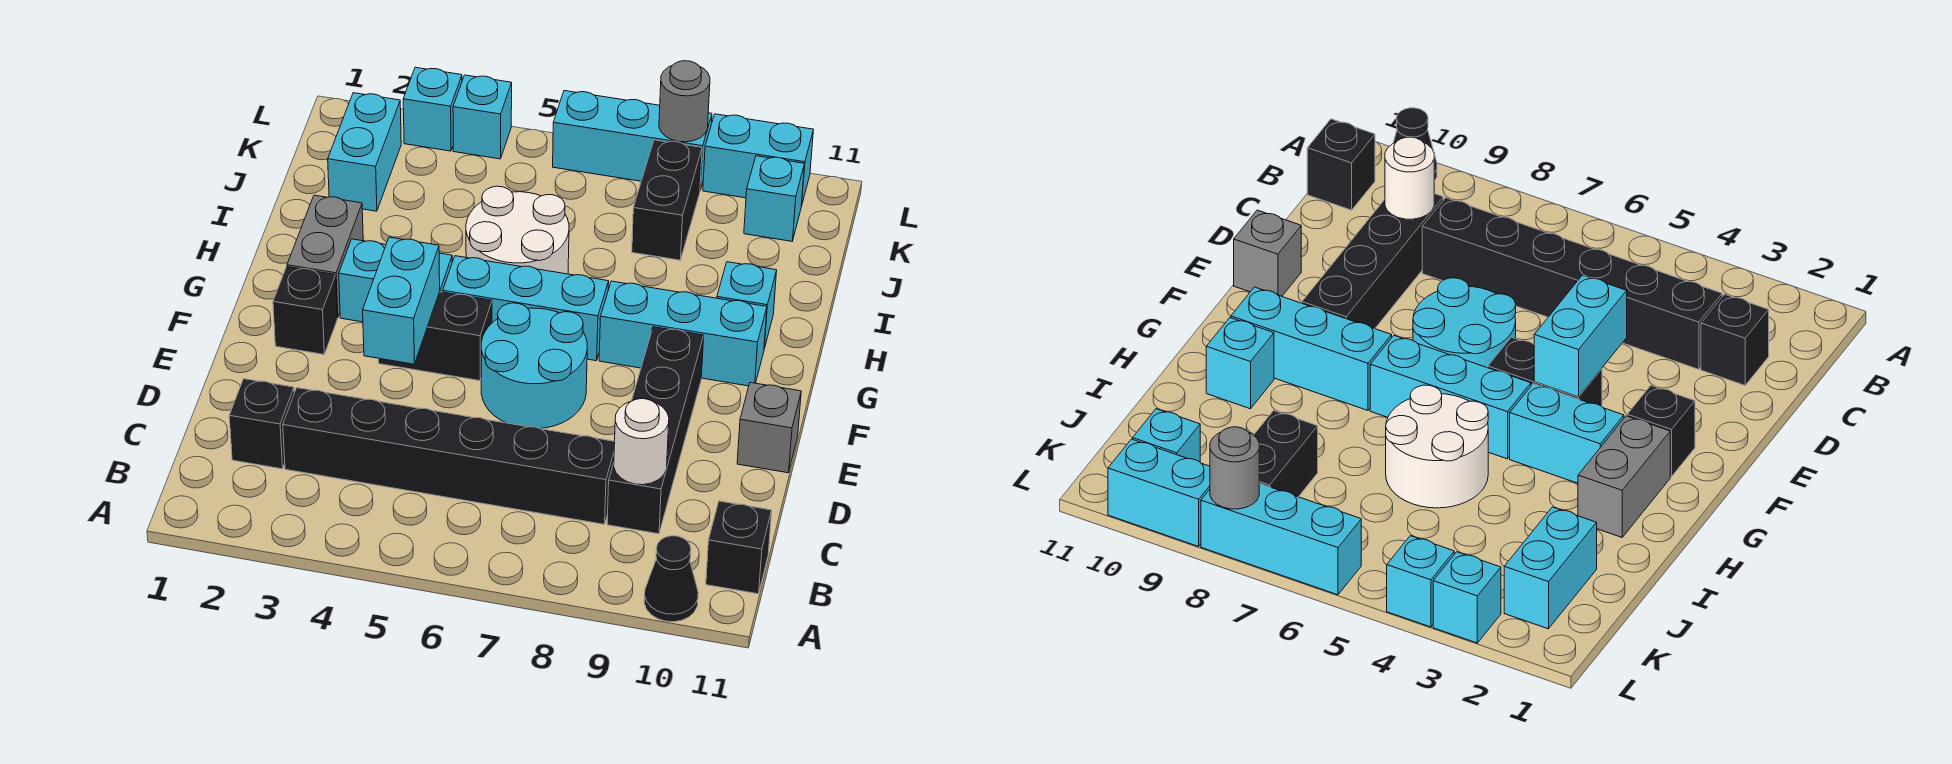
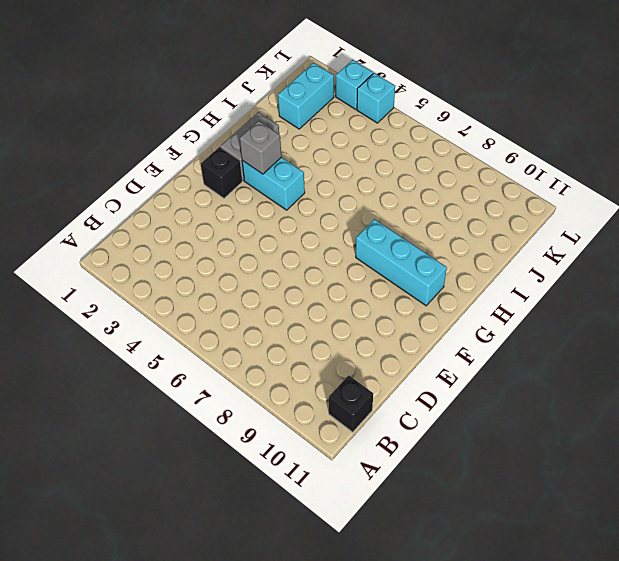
grey 1x1 brick [240,121,281,174] -> grey 1x1 brick moved to [737,383,801,473]
none -> black 1x1 cone [644,536,698,622]
none -> black 1x1 brick [229,379,294,469]
none -> black 1x6 brick [283,388,615,524]

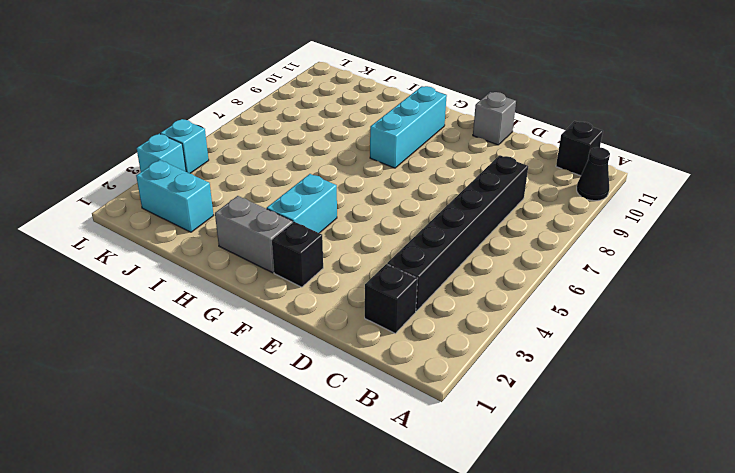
none -> black 1x4 brick [607,327,704,534]
none -> cyan 2x2 round brick [481,303,587,429]
none -> black 1x2 brick [379,292,492,381]

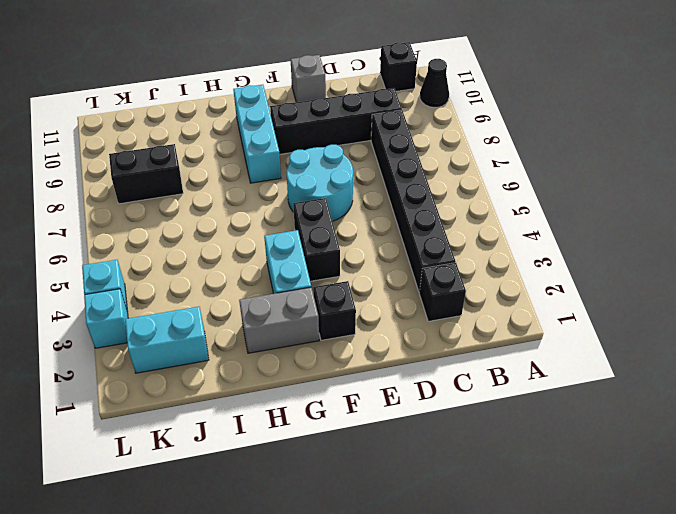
none -> cyan 1x3 brick [443,256,609,361]
none -> white 2x2 round brick [466,186,569,274]
none -> cyan 1x1 brick [717,262,777,349]

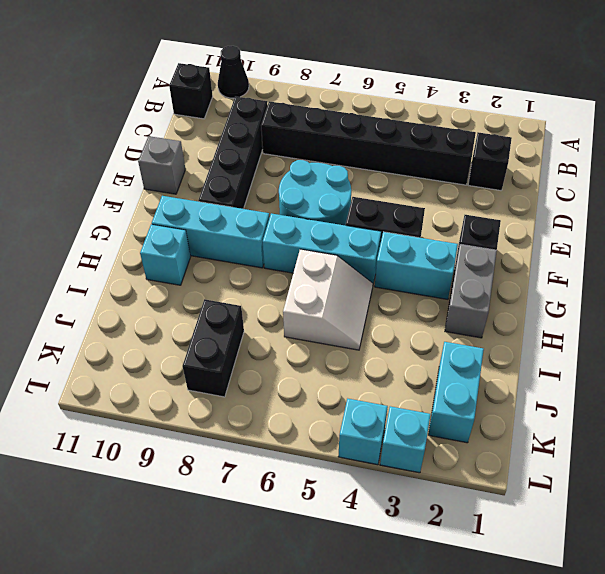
white 2x2 slope [283,249,373,350] -> white 2x2 round brick [466,186,569,274]
none -> cyan 1x1 brick [744,156,804,241]
none -> cyan 1x3 brick [553,91,712,190]
none -> cyan 1x2 brick [703,114,813,206]

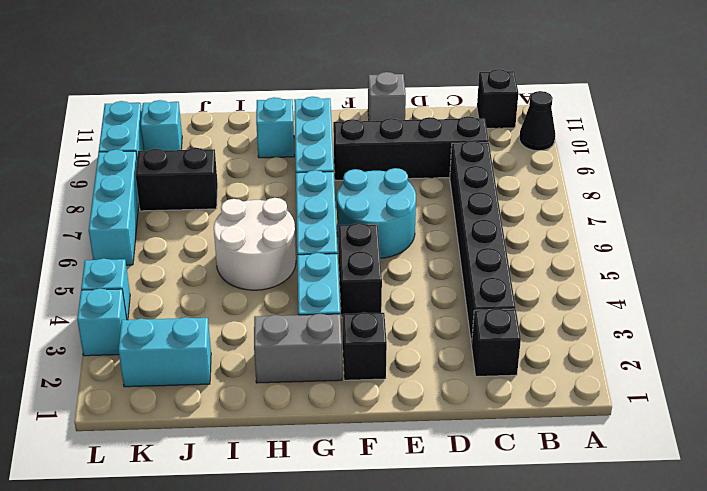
none -> white 1x1 round brick [614,399,669,485]
none -> cyan 1x2 brick [363,237,440,364]
none -> grey 1x1 round brick [659,61,710,142]

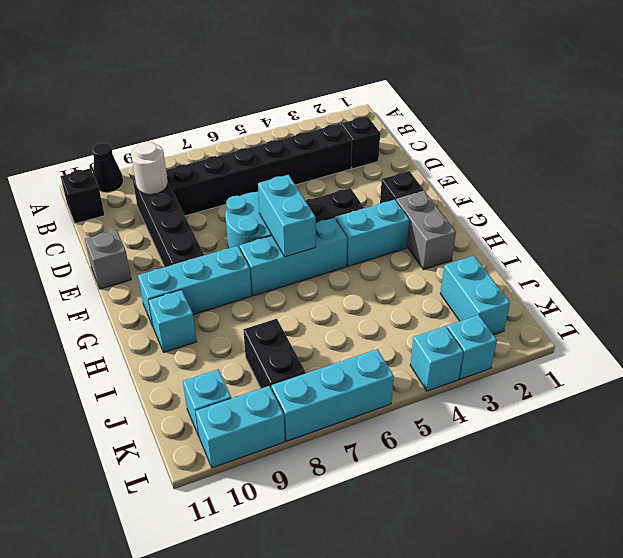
cyan 1x2 brick [258,175,316,257] -> cyan 1x2 brick moved to [363,237,440,364]
none -> white 2x2 round brick [466,186,569,274]
none -> grey 1x1 round brick [659,61,710,142]

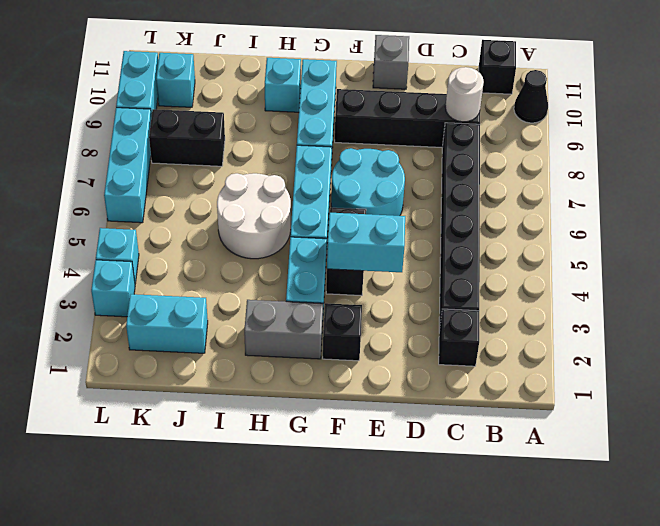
none -> grey 1x1 round brick [659,61,710,142]

